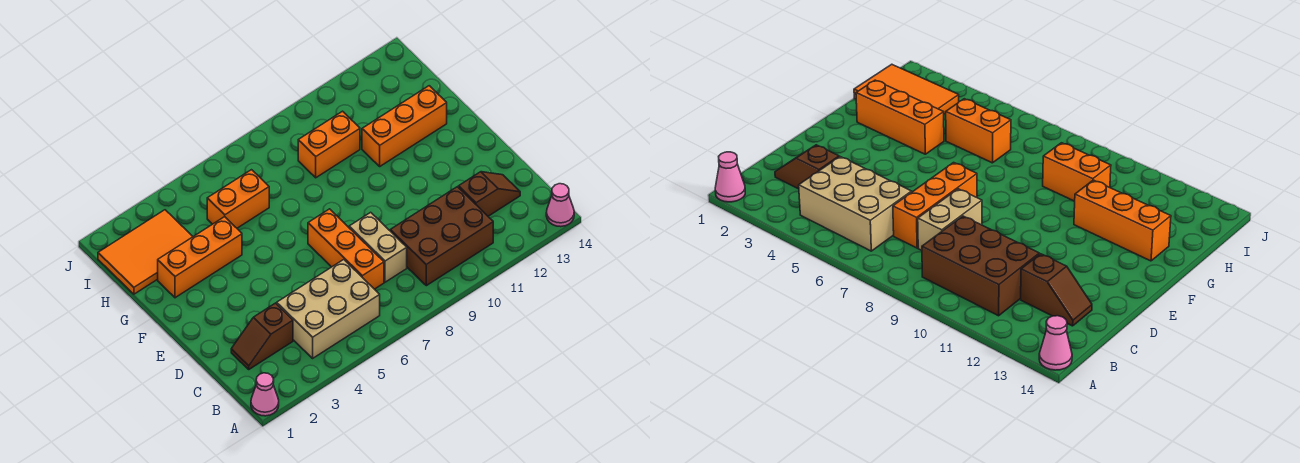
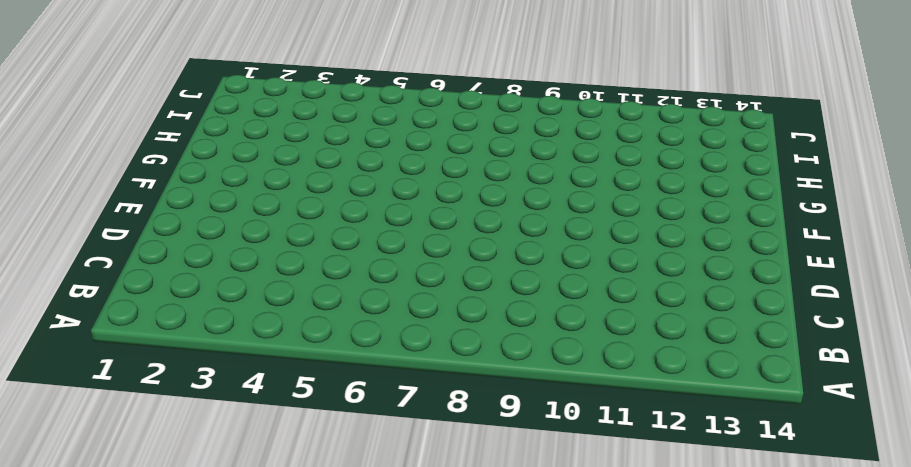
none -> pink 1x1 cone [251,373,279,416]
none -> pink 1x1 cone [546,184,574,227]
none -> tan 2x3 brick [277,260,380,358]

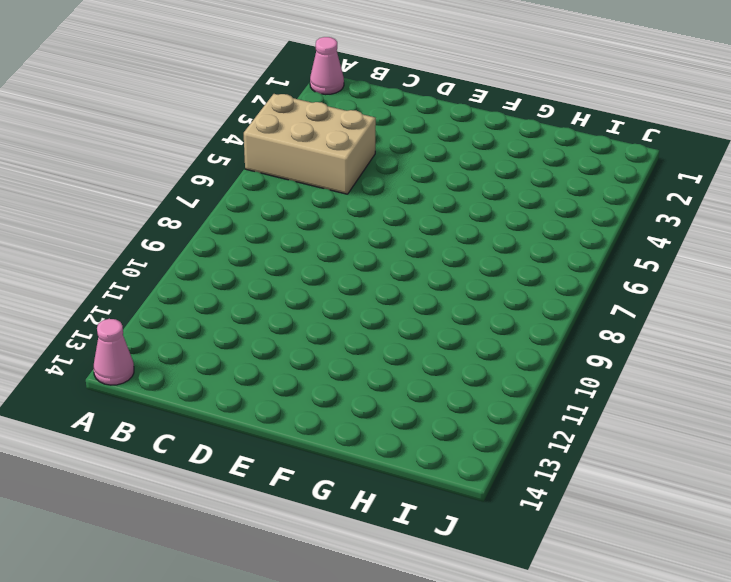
tan 2x3 brick [244,94,376,194] -> tan 2x3 brick turned to [277,260,380,358]
none -> brown 2x3 brick [390,187,493,286]
none -> brown 1x2 slope [231,303,293,369]
none -> orange 1x3 brick [308,209,384,289]

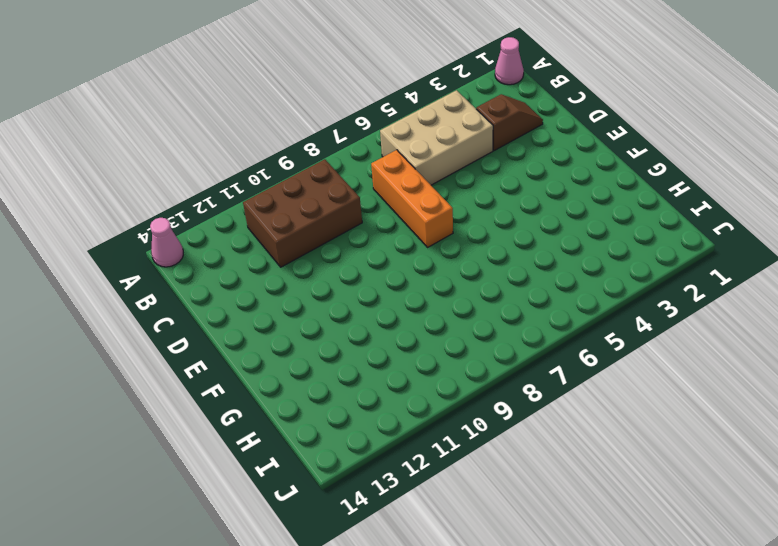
none -> tan 1x2 brick [349,212,407,282]
none -> brown 1x2 slope [459,172,520,216]
none -> orange 1x3 brick [158,217,242,298]

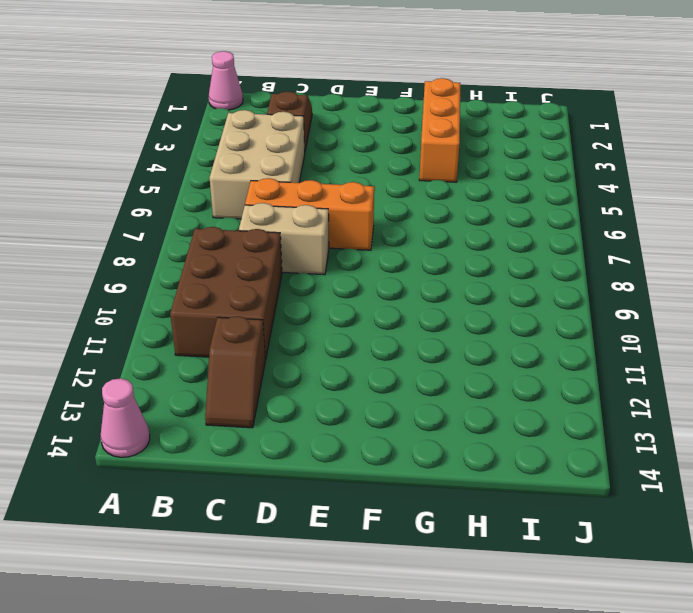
none -> orange 1x3 brick [362,86,447,166]
none -> orange 2x3 tile [98,210,193,294]
none -> orange 1x2 brick [207,170,269,228]

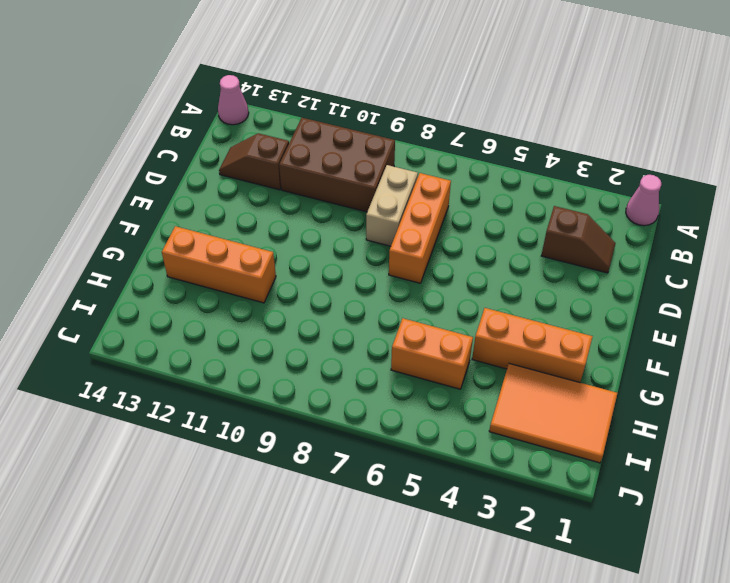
none -> tan 2x3 brick [277,260,380,358]
none -> orange 1x2 brick [298,111,360,178]

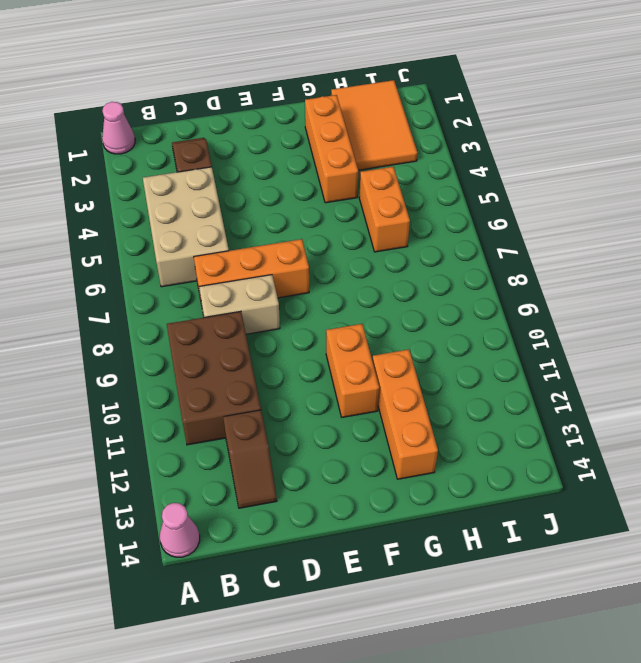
orange 1x2 brick [326,324,379,417] -> orange 1x2 brick moved to [298,111,360,178]

